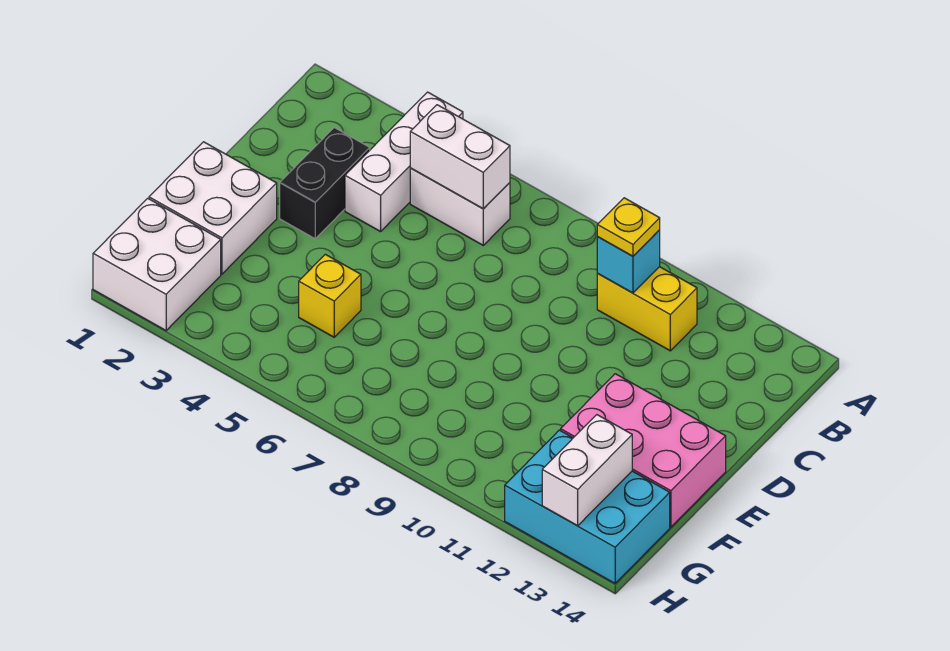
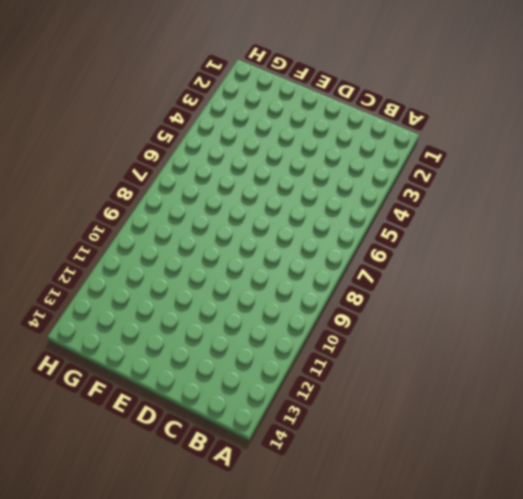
none -> white 1x3 brick [345,92,463,232]
none -> white 1x2 brick [410,168,510,245]
none -> yellow 1x2 brick [597,267,697,351]

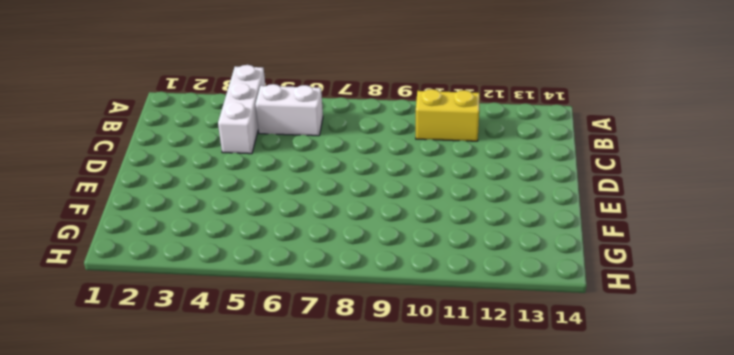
none -> black 1x2 brick [280,128,370,239]
none -> white 2x2 brick [149,142,277,274]
none -> pink 2x3 brick [561,374,726,527]

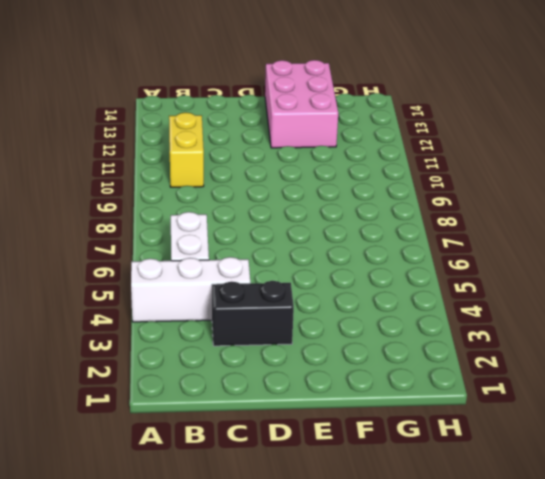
none -> white 2x2 brick [149,142,277,274]
none -> yellow 1x1 brick [299,254,361,337]
none -> white 2x2 brick [93,198,221,331]

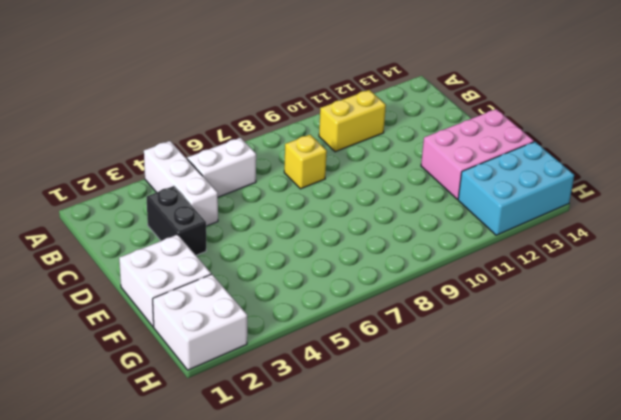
yellow 1x1 brick [284,135,327,189] -> yellow 1x1 brick moved to [299,254,361,337]
none -> white 1x2 brick [410,105,510,209]
none -> cyan 1x1 brick [597,230,660,293]
none -> white 1x2 brick [542,415,632,526]

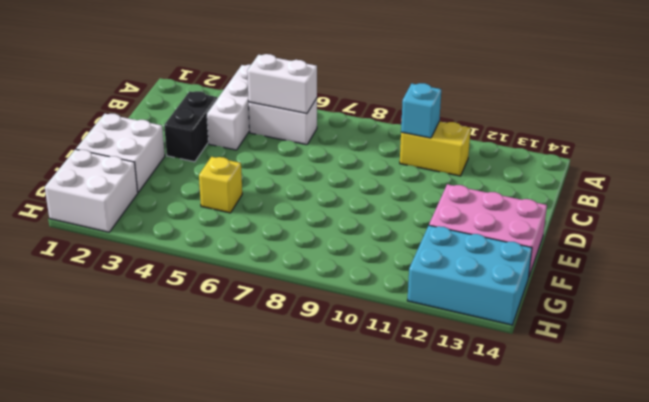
none -> white 1x2 brick [542,415,632,526]
none -> yellow 1x1 plate [597,198,660,256]

